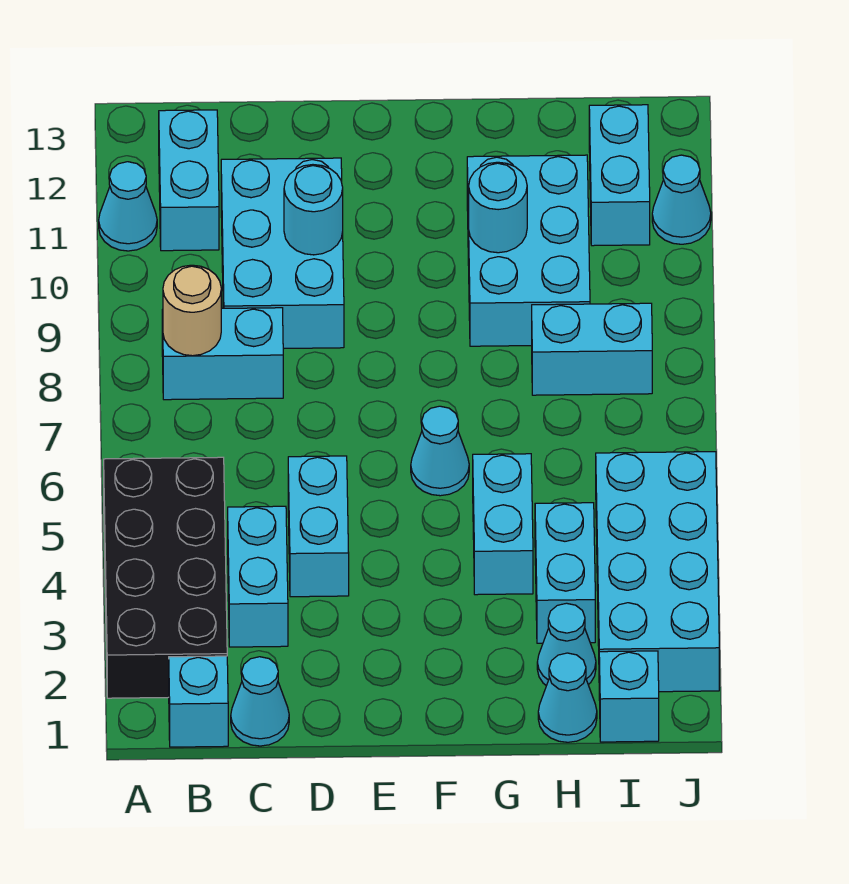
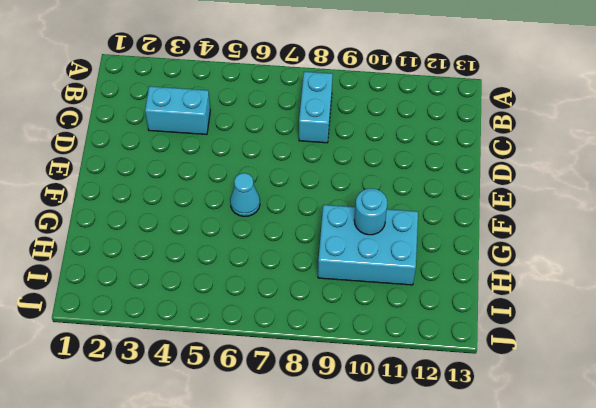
none -> black 2x4 brick [104,457,227,698]
none -> cyan 1x1 cone [99,162,157,251]
none -> cyan 1x1 brick [169,656,228,747]

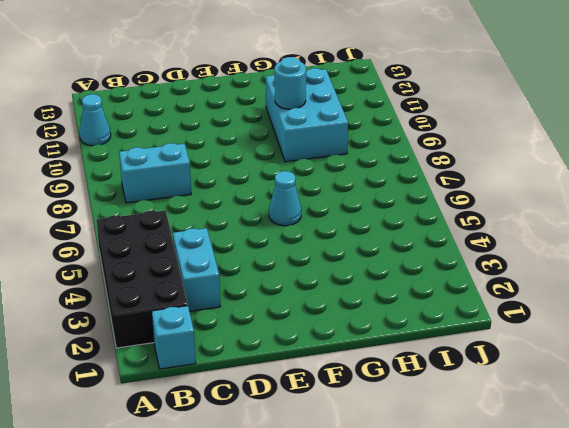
none -> cyan 1x2 brick [159,110,219,251]
none -> cyan 1x1 cone [231,657,289,746]
none -> cyan 2x3 brick [221,158,344,349]

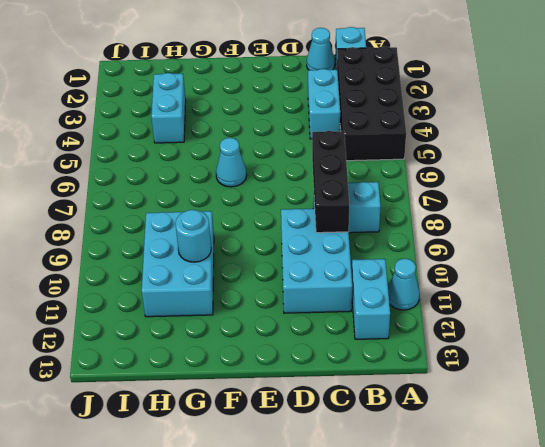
black 1x3 brick [312,131,349,233] -> none
none -> cyan 1x2 brick [288,456,349,597]
none -> cyan 1x2 brick [473,454,533,595]
none -> cyan 1x1 cone [538,653,597,742]

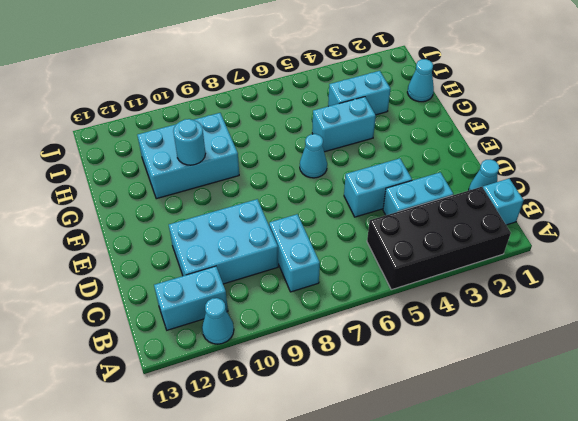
none -> cyan 1x1 cone [537,603,596,686]
none -> cyan 1x2 brick [532,303,652,395]
none -> cyan 1x1 brick [599,651,659,742]

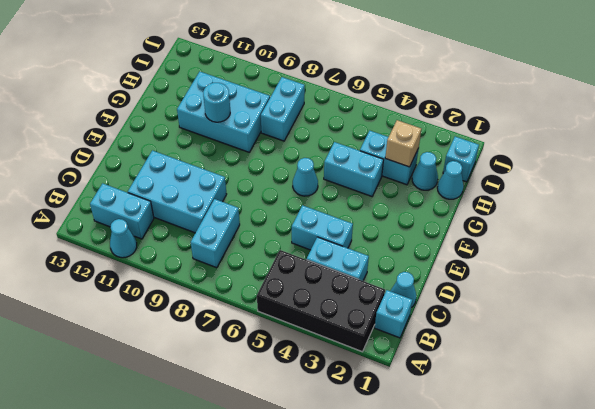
tan 1x1 brick [385,120,421,167] -> none
none -> cyan 2x4 brick [596,452,719,692]
none -> cyan 1x2 brick [589,105,650,246]
none -> cyan 1x1 cone [652,155,711,244]

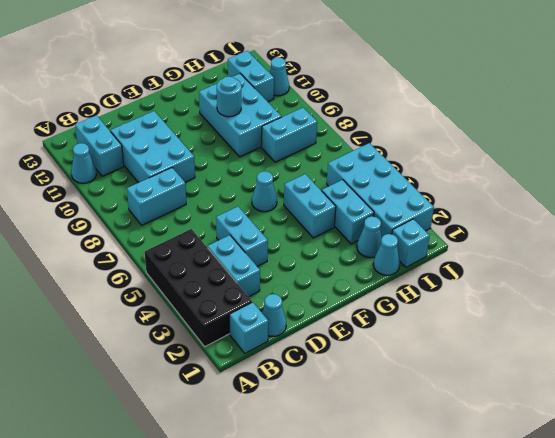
none -> tan 1x1 round brick [163,265,221,356]
none -> cyan 1x1 round brick [284,165,343,255]

